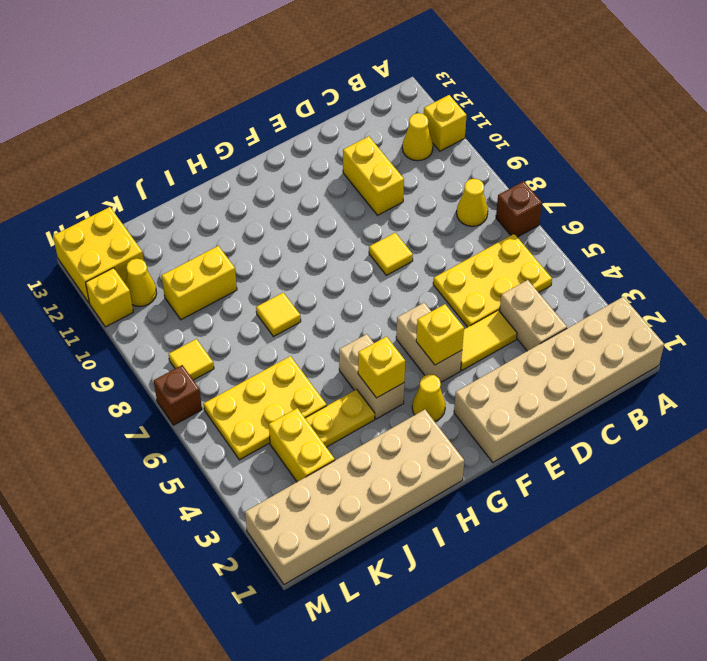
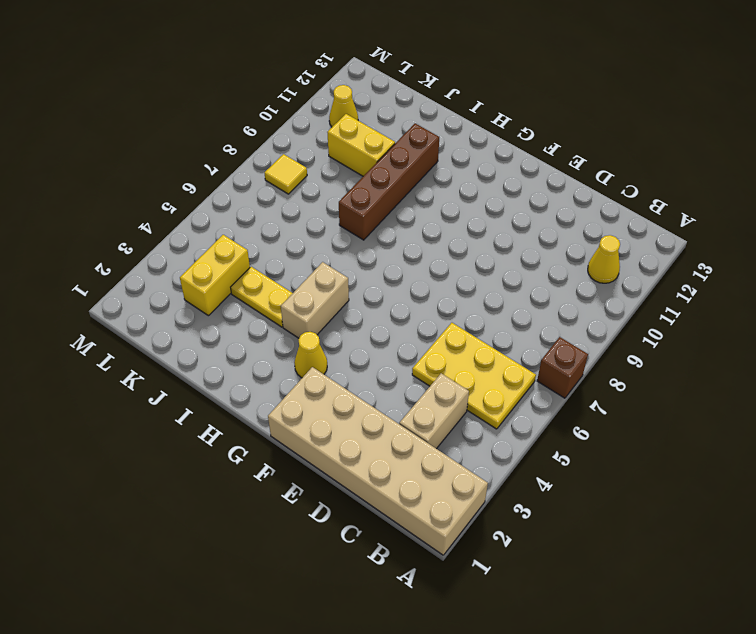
brown 1x4 brick [339,123,439,240] -> yellow 1x1 tile [256,293,301,337]
none -> yellow 1x1 brick [424,95,467,151]
none -> yellow 1x1 cone [457,179,488,226]
none -> yellow 1x2 tile [461,310,517,370]

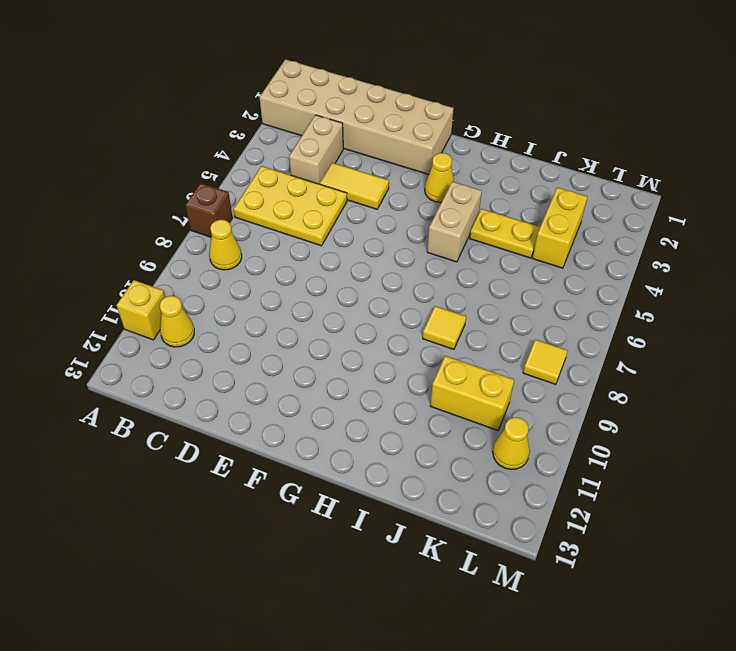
none -> yellow 1x2 brick [343,136,404,215]
none -> yellow 1x1 tile [369,233,413,275]
none -> tan 1x2 brick [396,303,462,382]

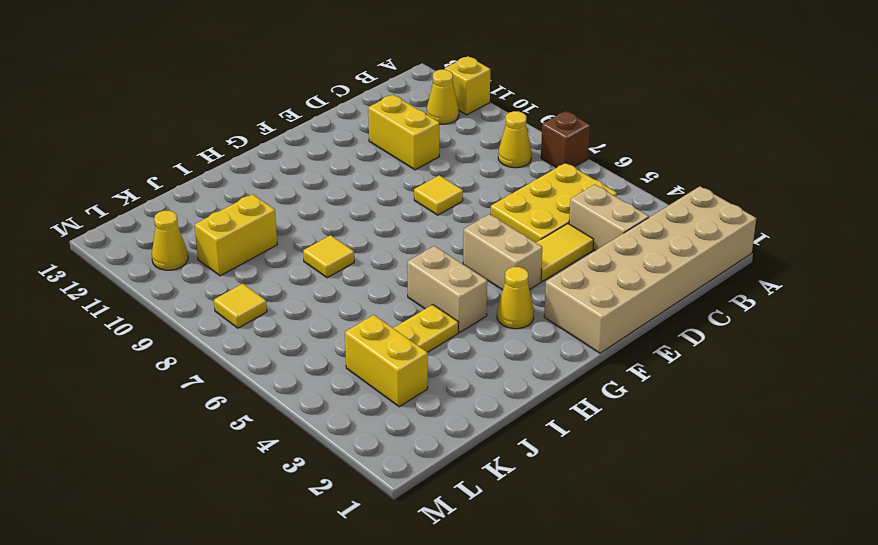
none -> tan 2x6 brick [245,410,464,585]
none -> yellow 2x3 plate [204,356,327,460]
none -> yellow 2x2 brick [53,207,144,303]

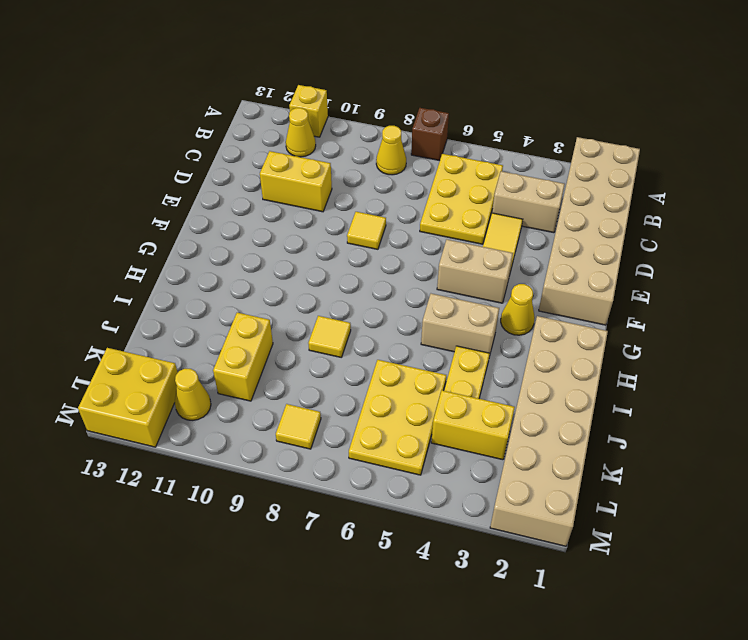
none -> brown 1x1 brick [154,365,202,425]
none -> yellow 1x1 brick [86,268,133,327]
none -> yellow 1x1 brick [416,304,464,365]

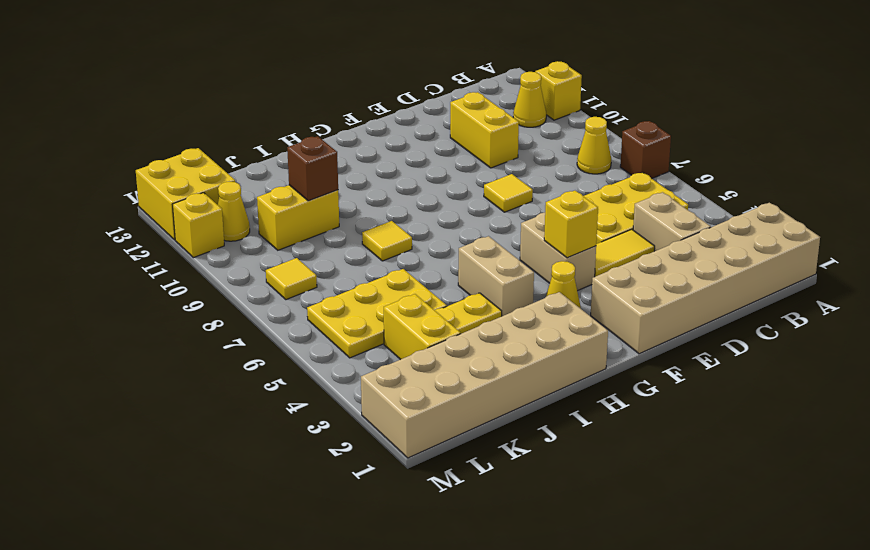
brown 1x1 brick [287,136,338,201] -> brown 1x1 brick moved to [154,365,202,425]
none -> yellow 1x1 brick [358,337,405,398]

